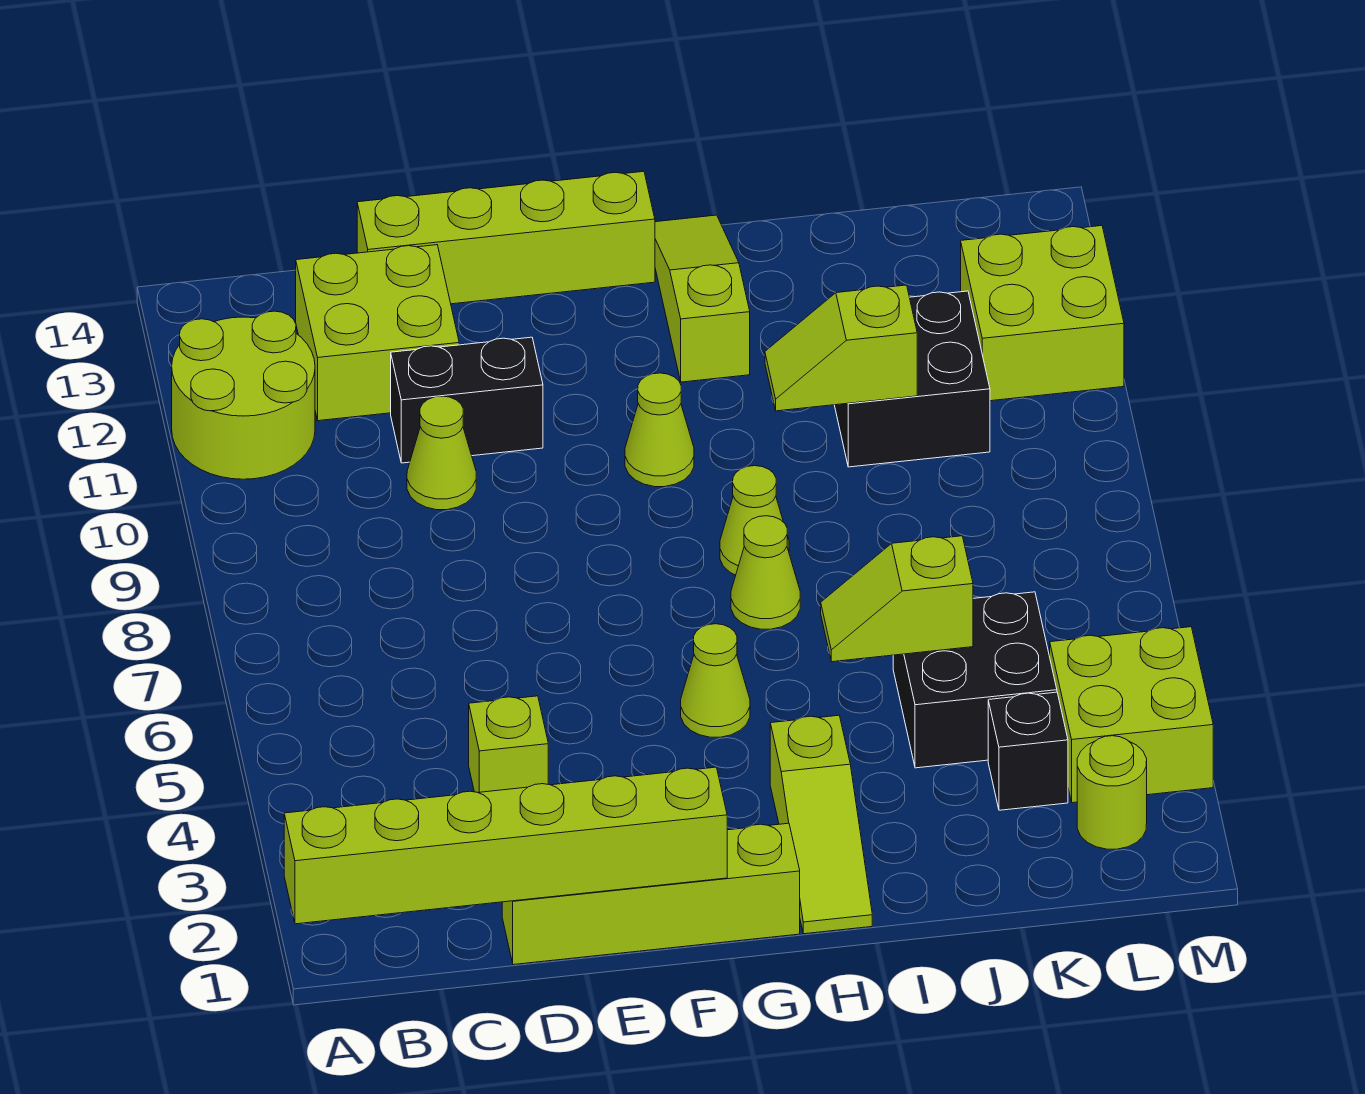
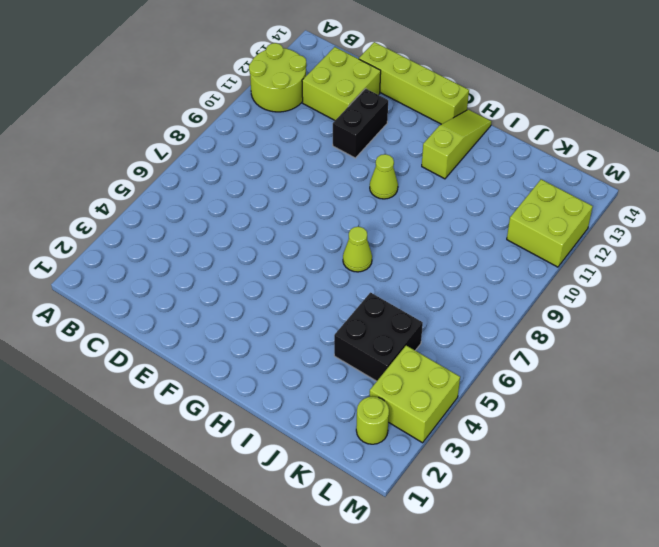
black 1x2 brick [333,88,388,158] -> black 1x2 brick turned to [391,337,543,463]
none -> lime 1x4 brick [502,823,800,965]
none -> lime 1x1 brick [469,696,548,792]
none -> lime 1x1 cone [407,396,476,510]

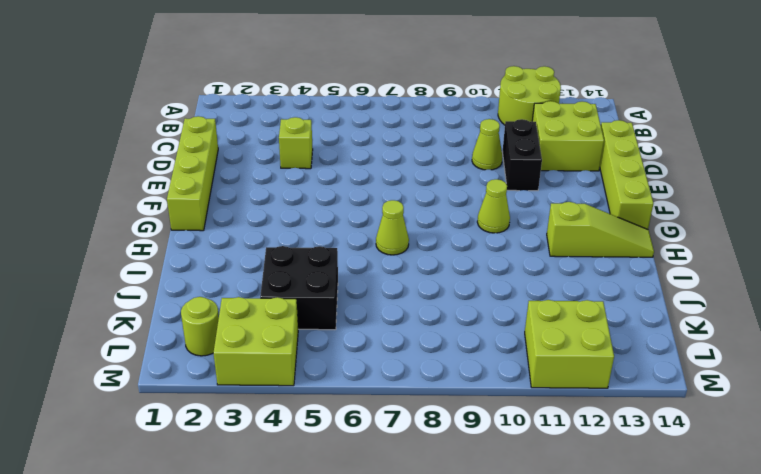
none -> lime 1x1 cone [681,624,750,737]
none -> lime 1x3 slope [770,715,872,934]
none -> lime 1x1 cone [720,466,789,575]

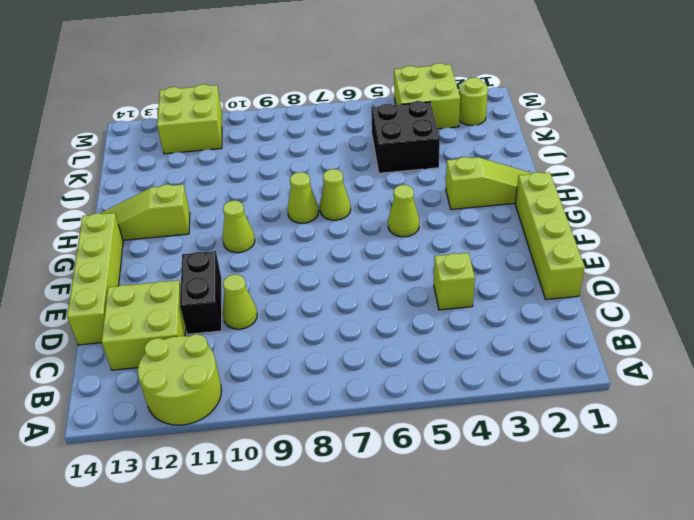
none -> black 2x2 brick [835,291,990,467]
none -> black 1x1 brick [988,692,1068,810]
none -> lime 1x6 brick [284,767,727,924]

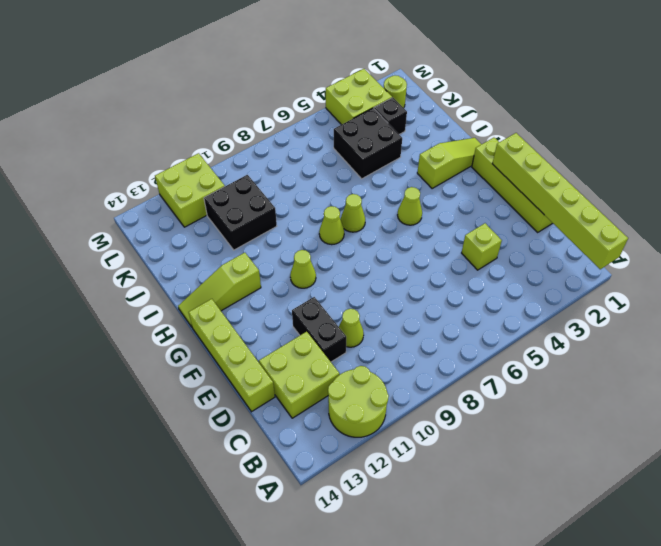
none -> lime 1x2 slope [821,536,973,662]
none -> lime 1x2 slope [765,285,917,411]

